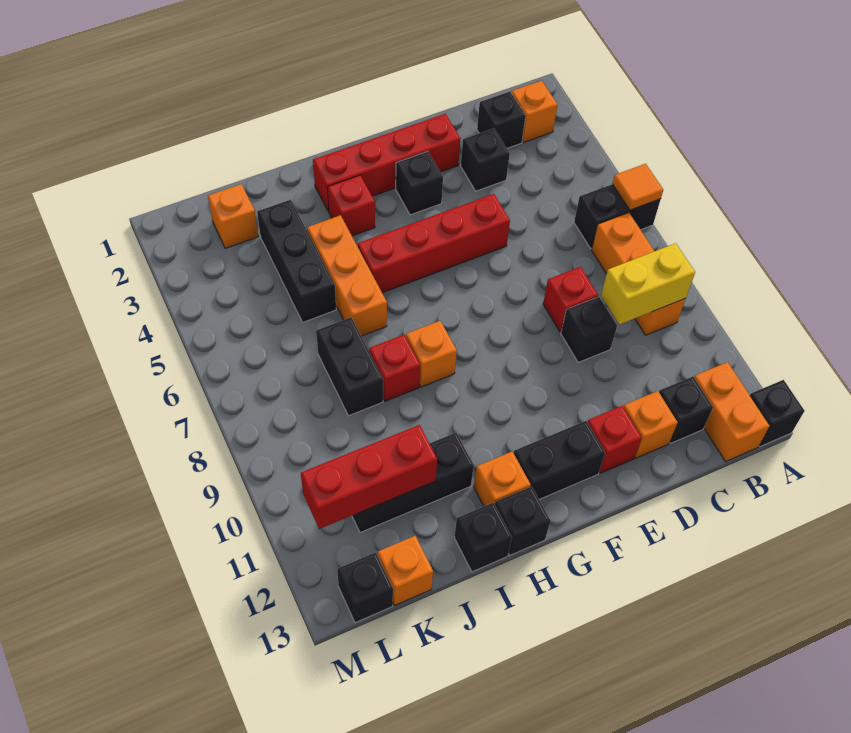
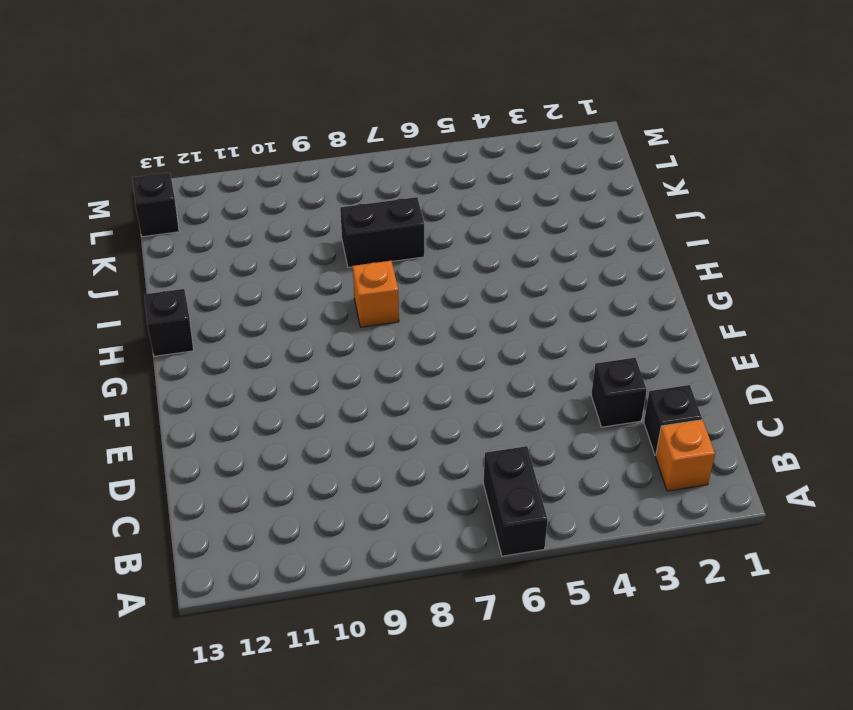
none -> black 1x1 brick [750,380,805,447]
none -> orange 1x3 brick [592,213,685,335]
none -> orange 1x2 brick [694,362,770,461]
none -> black 1x1 brick [659,377,713,443]

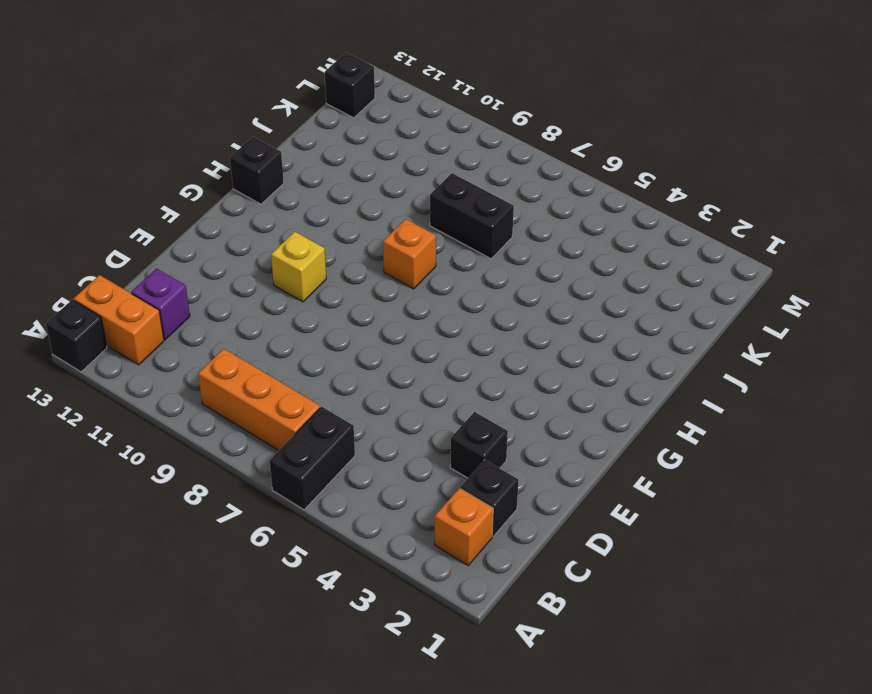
purple 1x1 brick [131,268,190,340] -> black 1x1 brick [659,377,713,443]
yellow 1x1 brick [271,232,326,302] -> none
none -> red 1x1 brick [543,267,598,332]
none -> black 1x1 brick [561,297,617,362]
none -> orange 1x1 brick [624,391,678,458]
none -> red 1x4 brick [313,114,460,212]

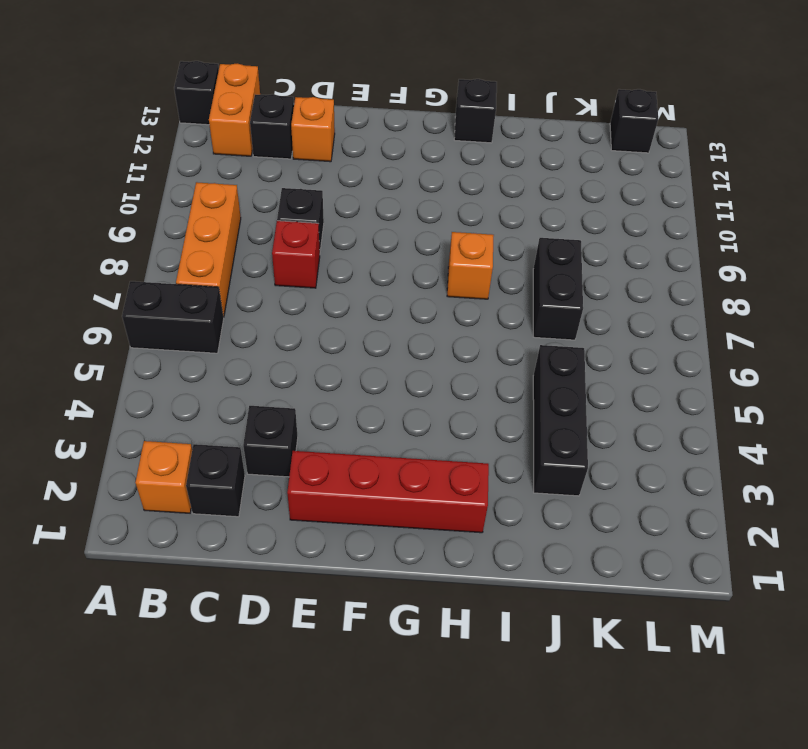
none -> red 1x4 brick [358,194,510,293]
none -> red 1x1 brick [587,406,642,473]
none -> black 1x1 brick [396,152,443,215]
none -> black 1x2 brick [514,421,605,499]

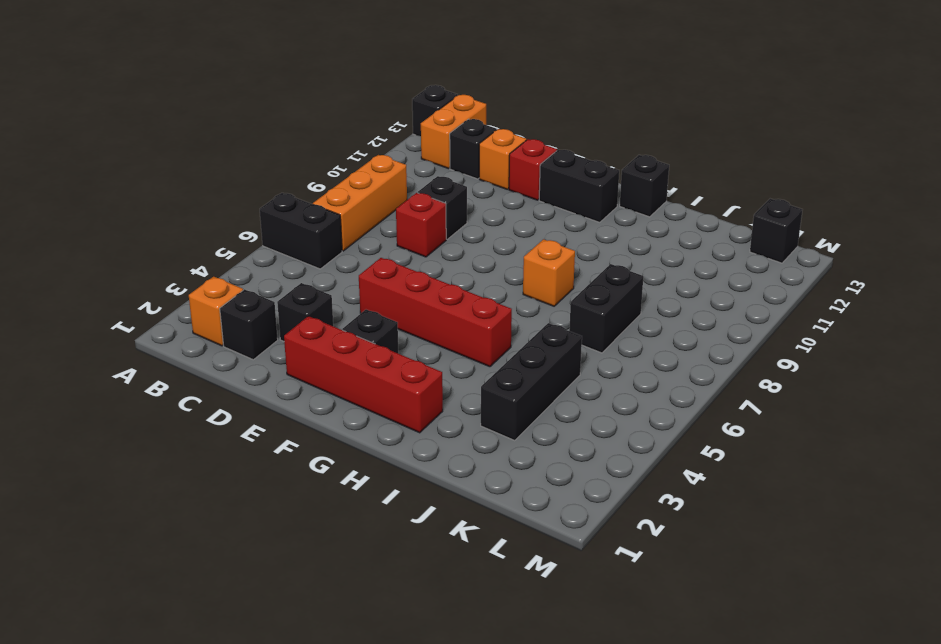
none -> red 1x1 brick [328,175,375,236]
none -> orange 1x1 brick [474,452,531,506]
none -> orange 1x3 brick [307,215,387,336]
none -> red 1x1 brick [369,335,420,401]

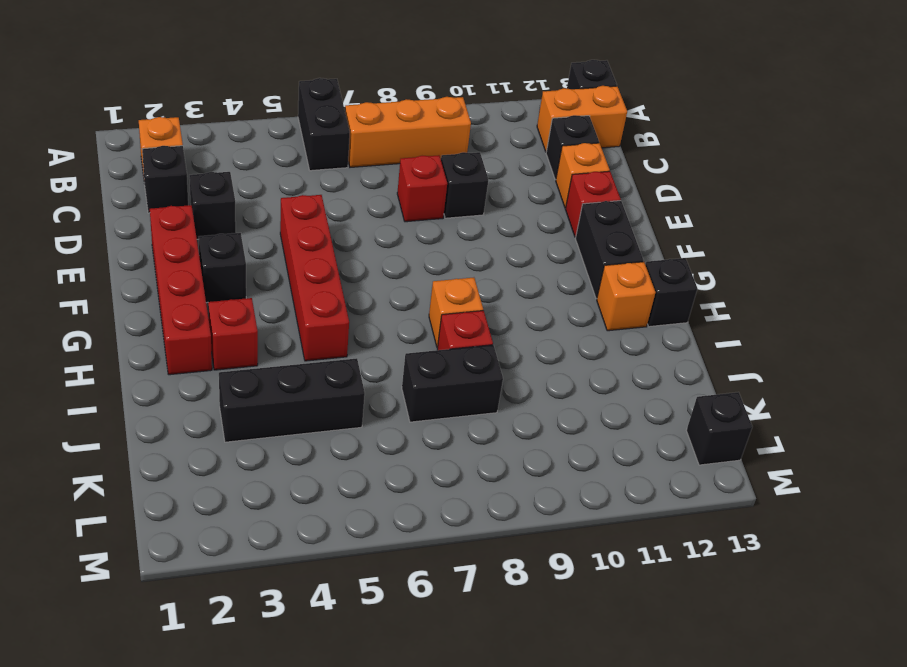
none -> orange 1x3 brick [307,215,387,336]
none -> black 1x3 brick [352,433,474,532]
none -> black 1x1 brick [454,503,512,572]
none -> orange 1x1 brick [208,184,258,249]

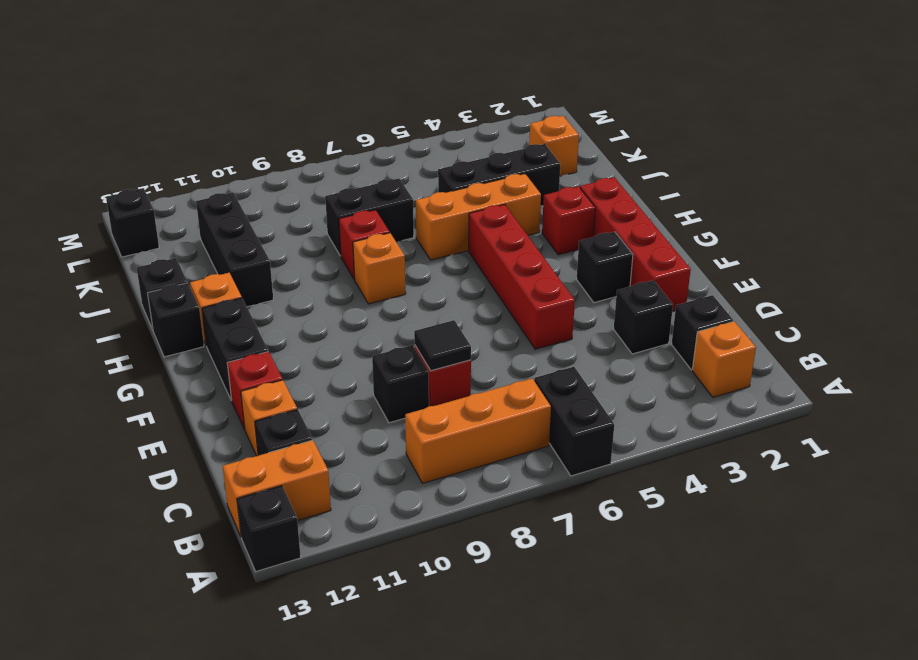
black 1x1 tile [414,320,471,371] -> none
none -> orange 1x1 brick [378,536,433,605]
none -> orange 1x1 tile [613,164,663,210]
none -> yellow 1x2 brick [601,243,695,324]
none -> red 1x3 brick [301,425,437,529]

